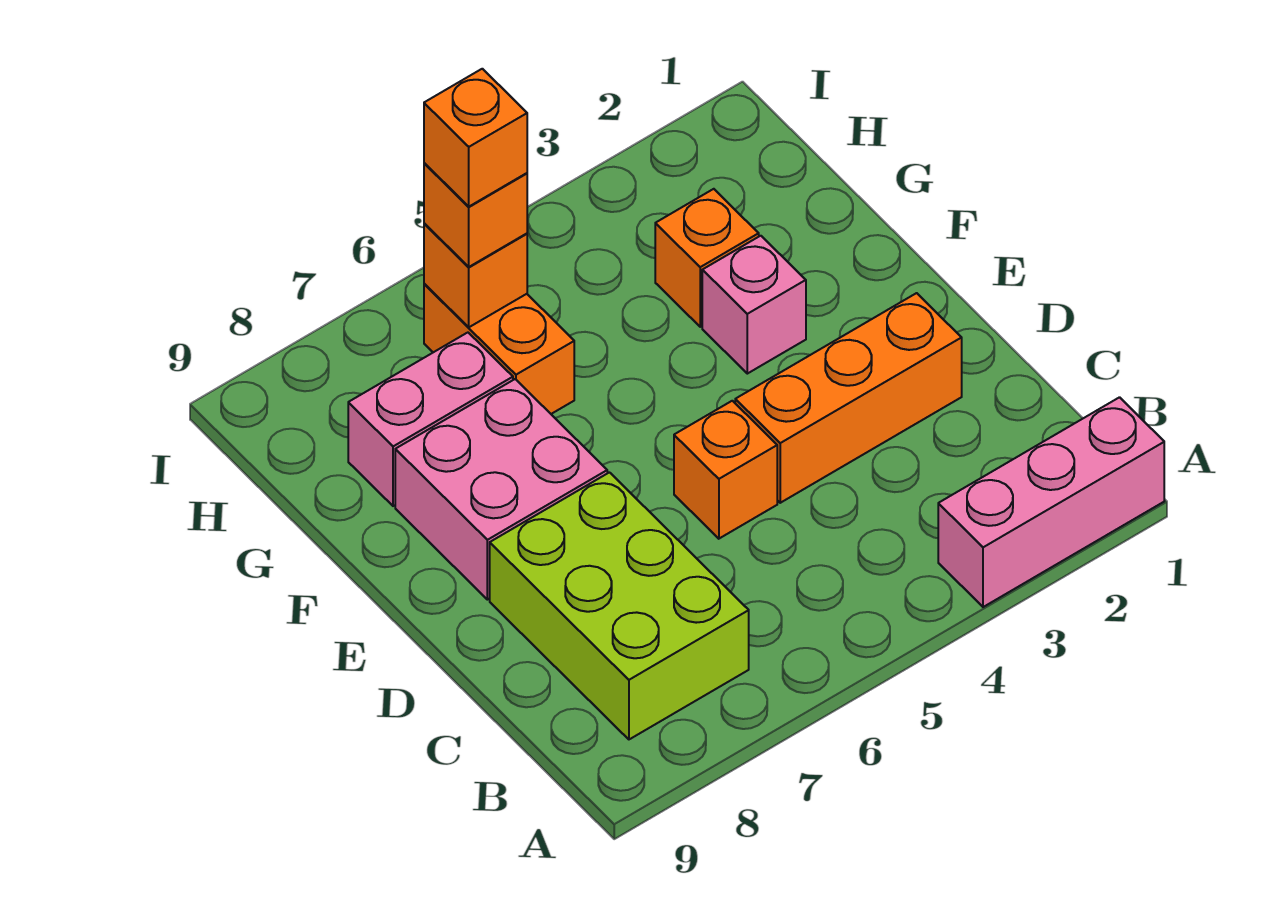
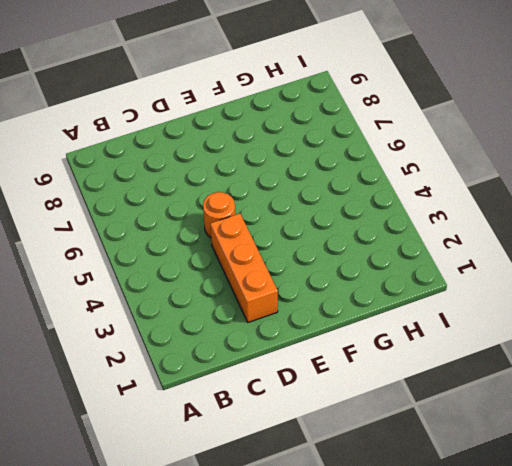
orange 1x1 round brick [203,192,235,238] -> orange 1x1 brick [674,401,777,539]
none -> pink 1x3 brick [938,397,1164,607]
none -> lime 2x3 brick [490,472,749,739]
none -> pink 2x2 brick [395,379,607,600]

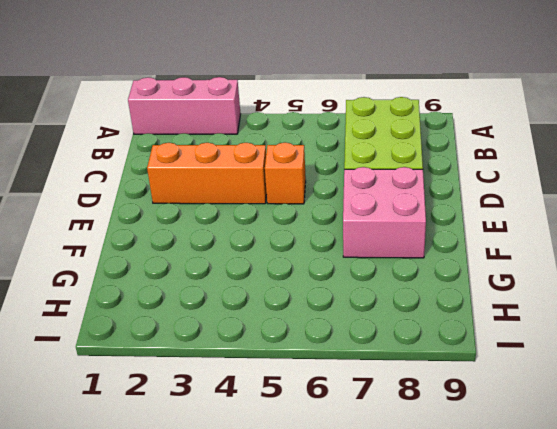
none -> pink 1x1 brick [702,236,806,374]
none -> orange 1x1 brick [655,189,759,327]
none -> orange 1x2 brick [424,284,574,414]

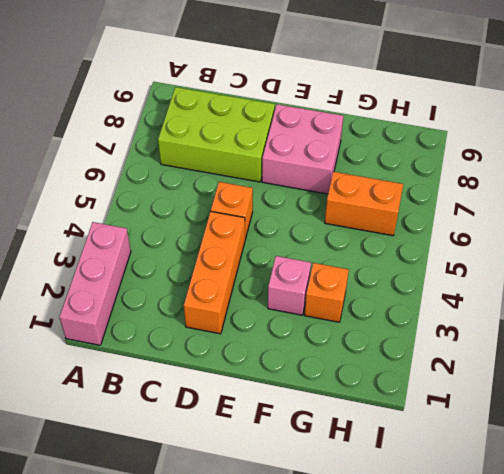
none -> pink 1x2 brick [348,333,513,506]
none -> orange 1x1 brick [424,223,527,327]
none -> orange 1x1 brick [424,163,527,267]

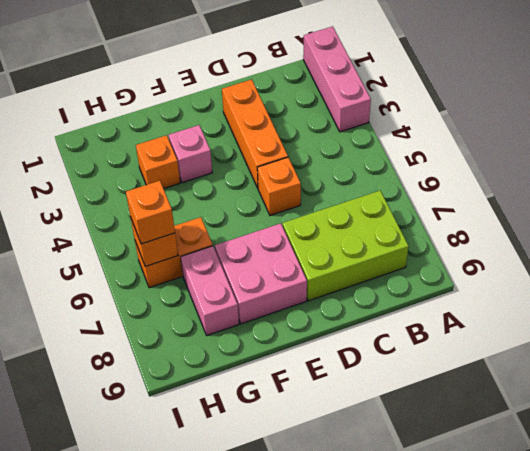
none -> orange 1x1 brick [424,69,527,207]

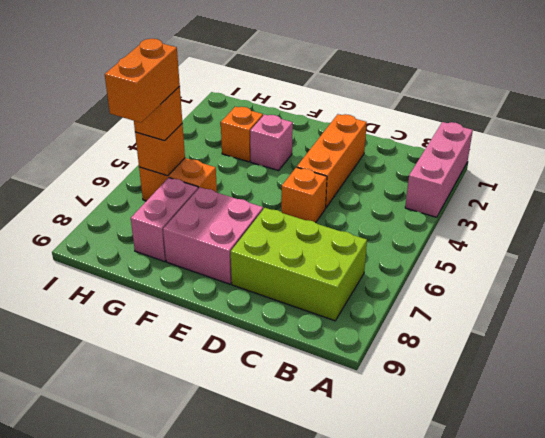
orange 1x2 brick [105,39,180,123] -> orange 1x1 brick [424,69,527,207]

